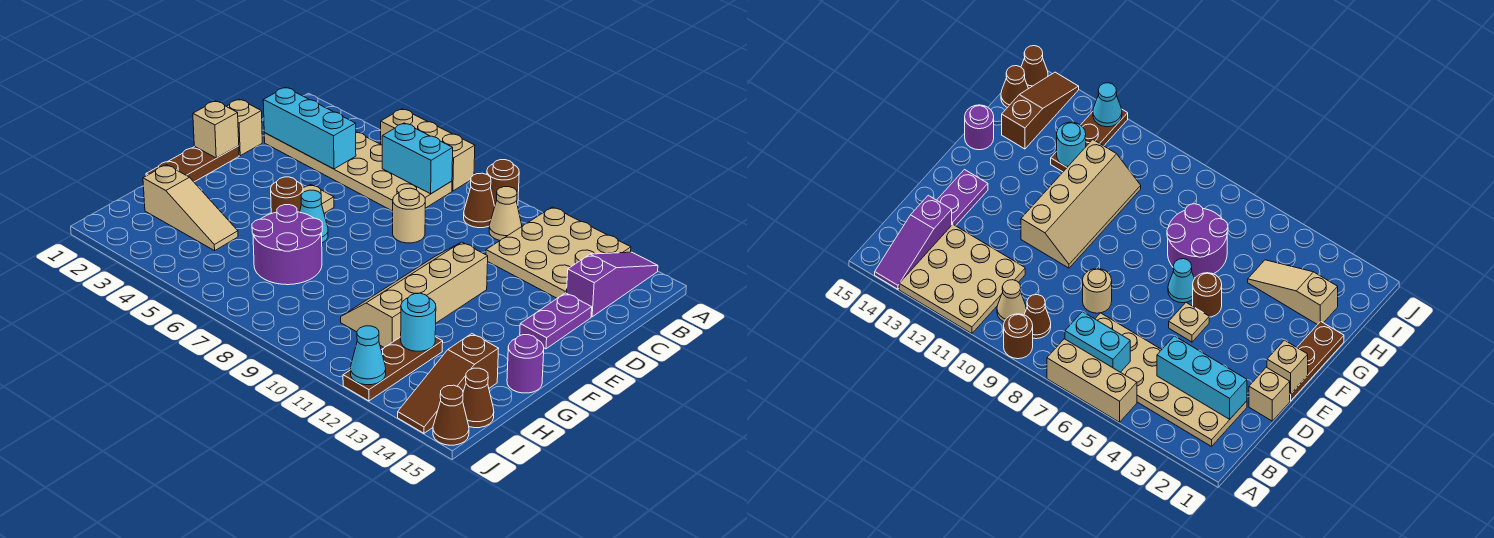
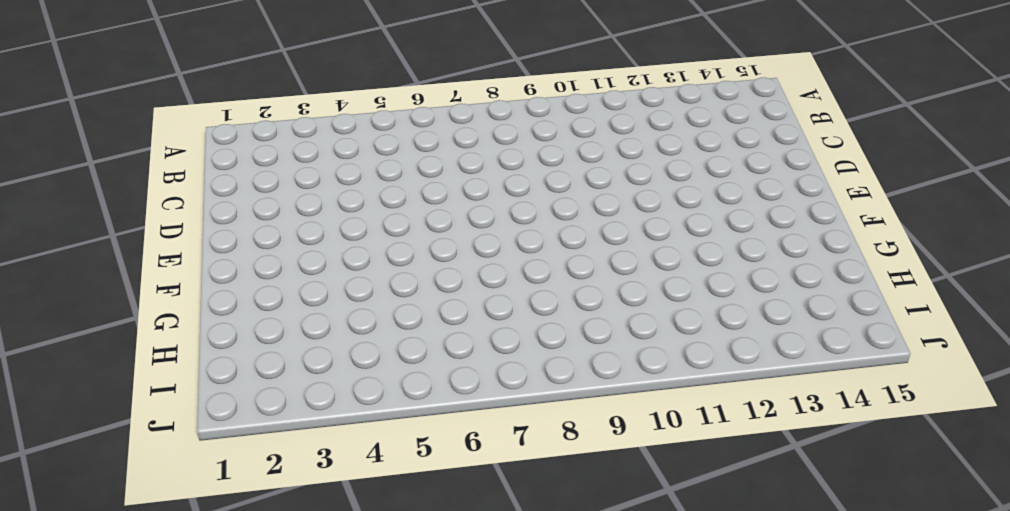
none -> tan 1x3 brick [381,109,475,191]
none -> brown 1x1 round brick [487,160,519,206]
none -> tan 3x3 plate [486,207,631,298]

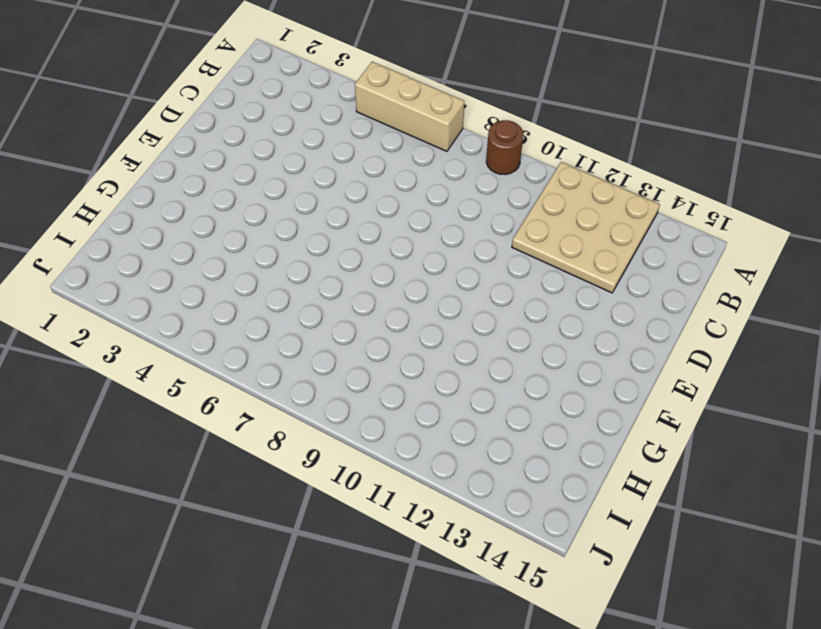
none -> purple 1x3 slope [567,252,658,317]
none -> tan 2x6 plate [264,132,452,211]
none -> brown 1x1 cone [464,173,495,228]

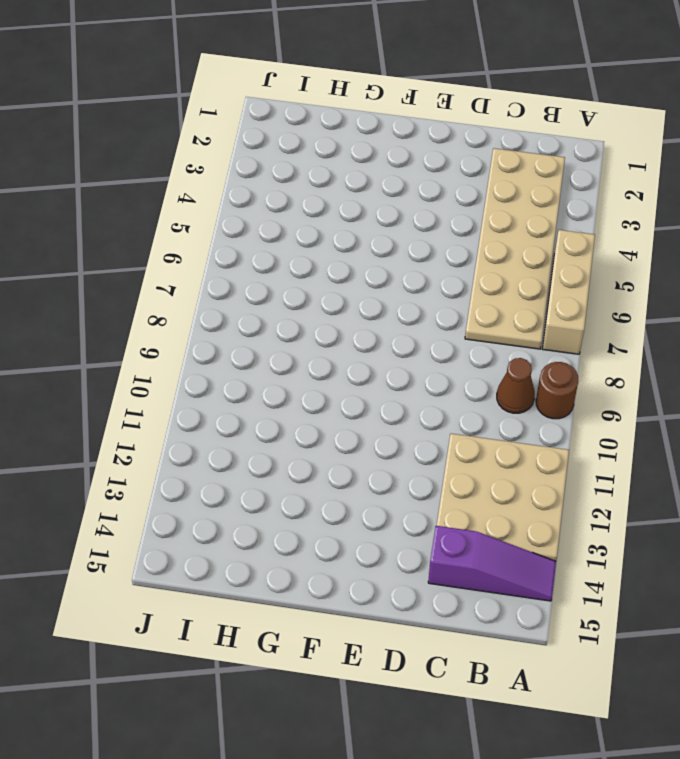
none -> tan 1x1 cone [489,187,522,240]
none -> tan 1x1 brick [227,99,262,156]
none -> tan 1x1 round brick [393,188,425,243]

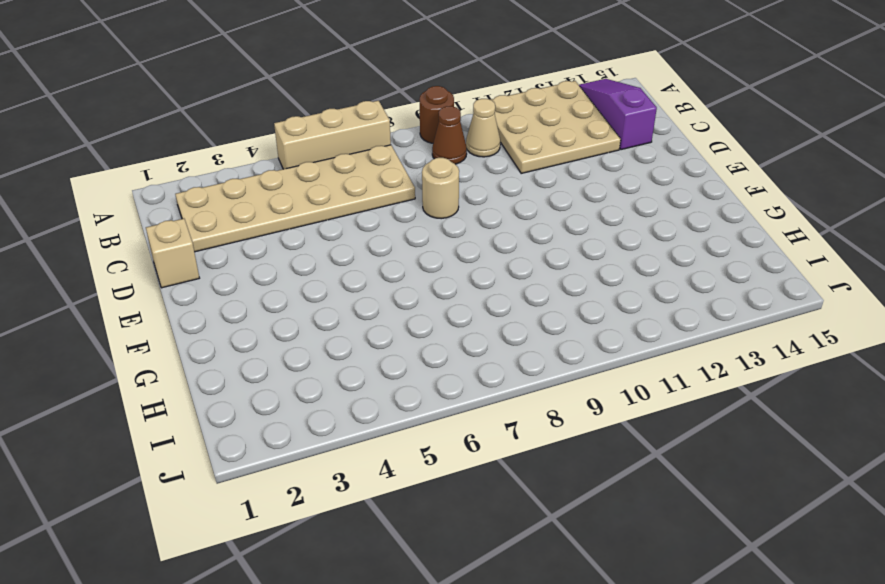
none -> purple 1x2 plate [520,293,592,349]
none -> brown 1x3 plate [146,146,239,182]
none -> tan 1x1 plate [303,185,334,213]

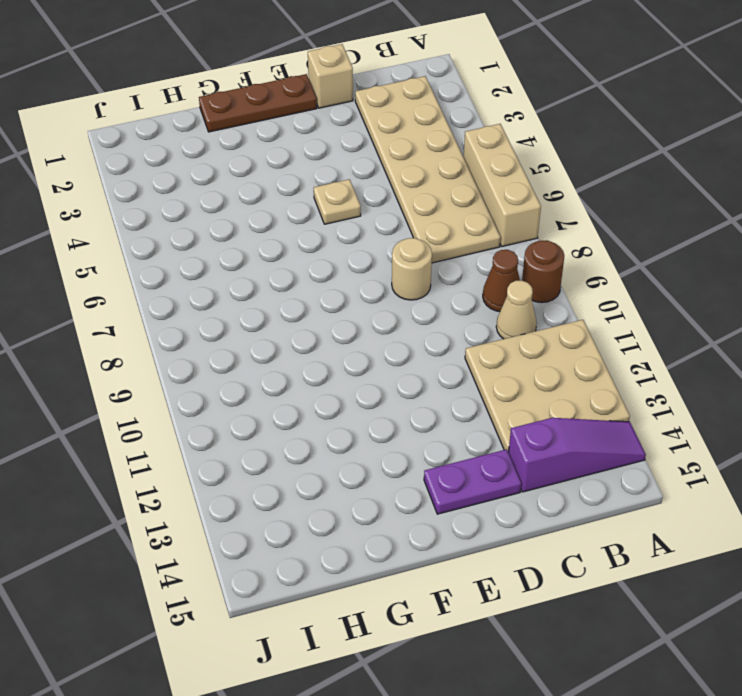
none -> tan 2x4 slope [341,242,488,348]
none -> brown 1x1 round brick [271,177,303,214]
none -> cyan 1x1 cone [300,190,328,243]

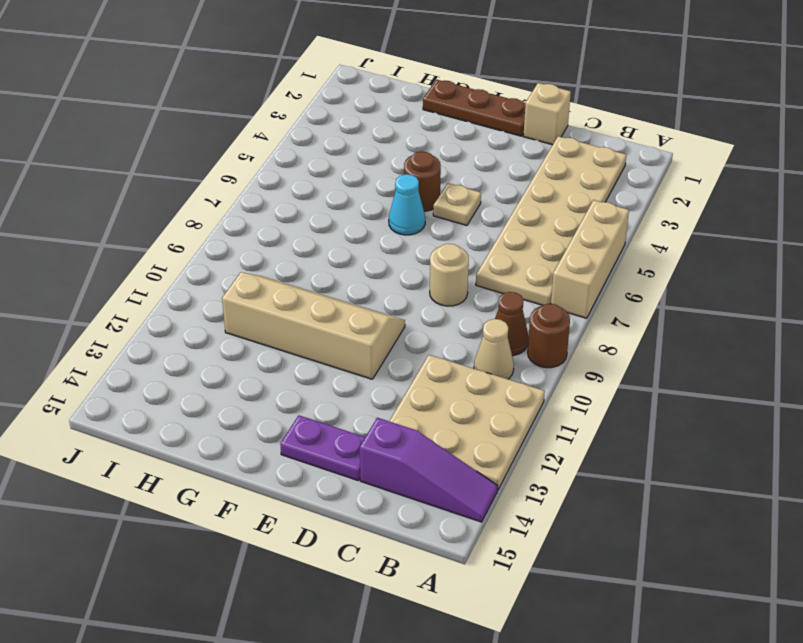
none -> purple 2x2 round brick [252,205,322,285]
none -> purple 1x1 round brick [507,335,544,393]
none -> tan 1x3 slope [143,165,238,251]

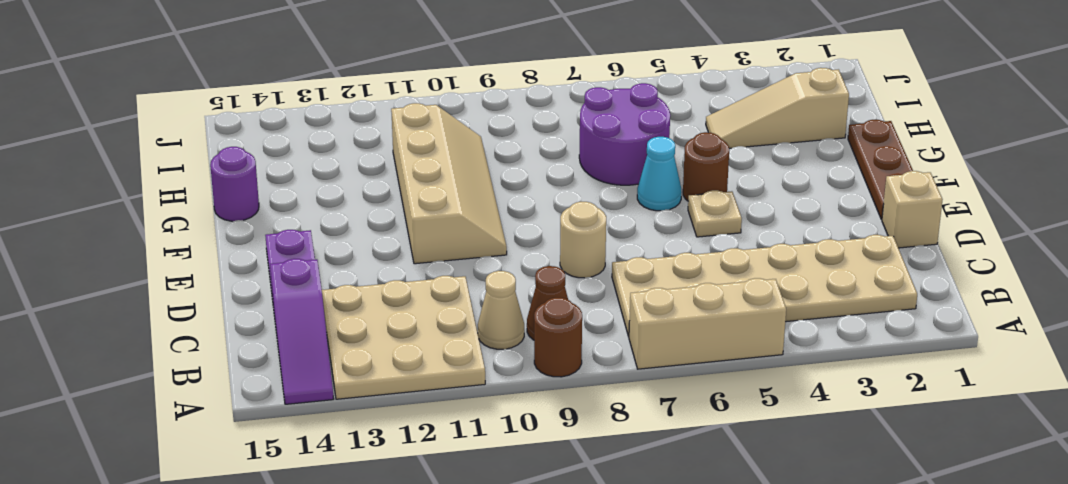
none -> brown 1x3 plate [343,337,443,401]
none -> brown 1x3 slope [398,334,499,433]
none -> brown 1x1 cone [463,368,494,428]

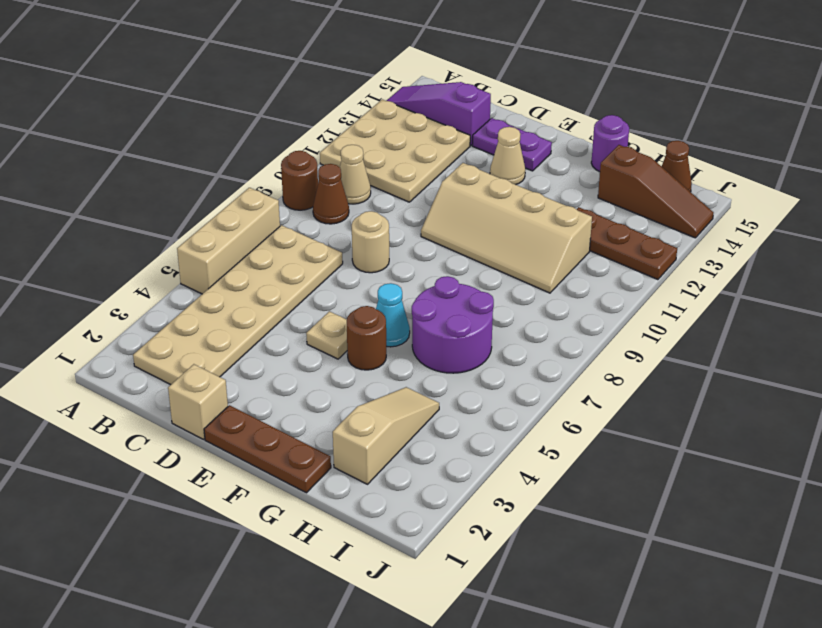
tan 1x1 cone [490,127,525,185] -> none
none -> brown 1x1 cone [433,385,469,445]
none -> cyan 1x2 brick [382,123,453,194]
none -> cyan 1x3 brick [263,87,356,169]

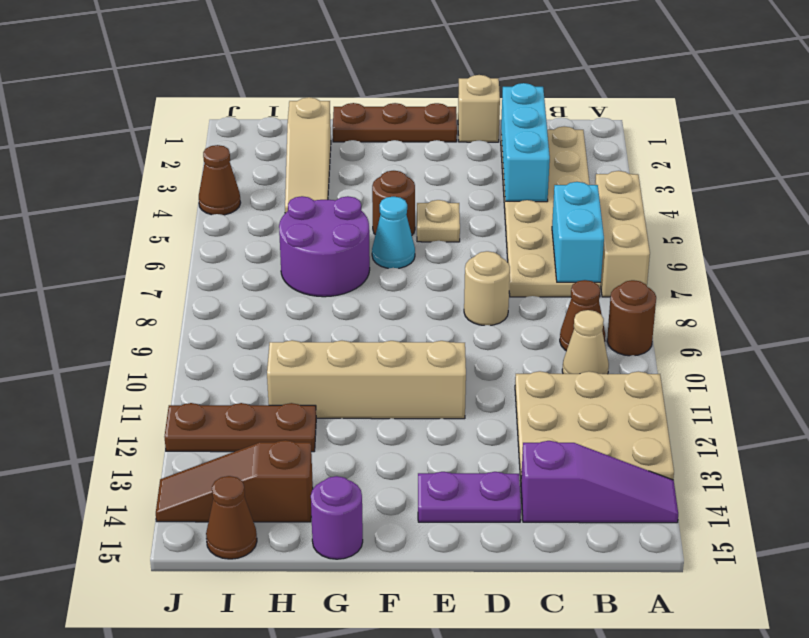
brown 1x1 cone [199,145,241,215] -> brown 1x1 cone moved to [433,385,469,445]
none -> tan 1x1 brick [193,101,239,158]
none -> cyan 1x1 round brick [401,293,436,351]
none -> cyan 1x1 cone [351,326,386,385]

